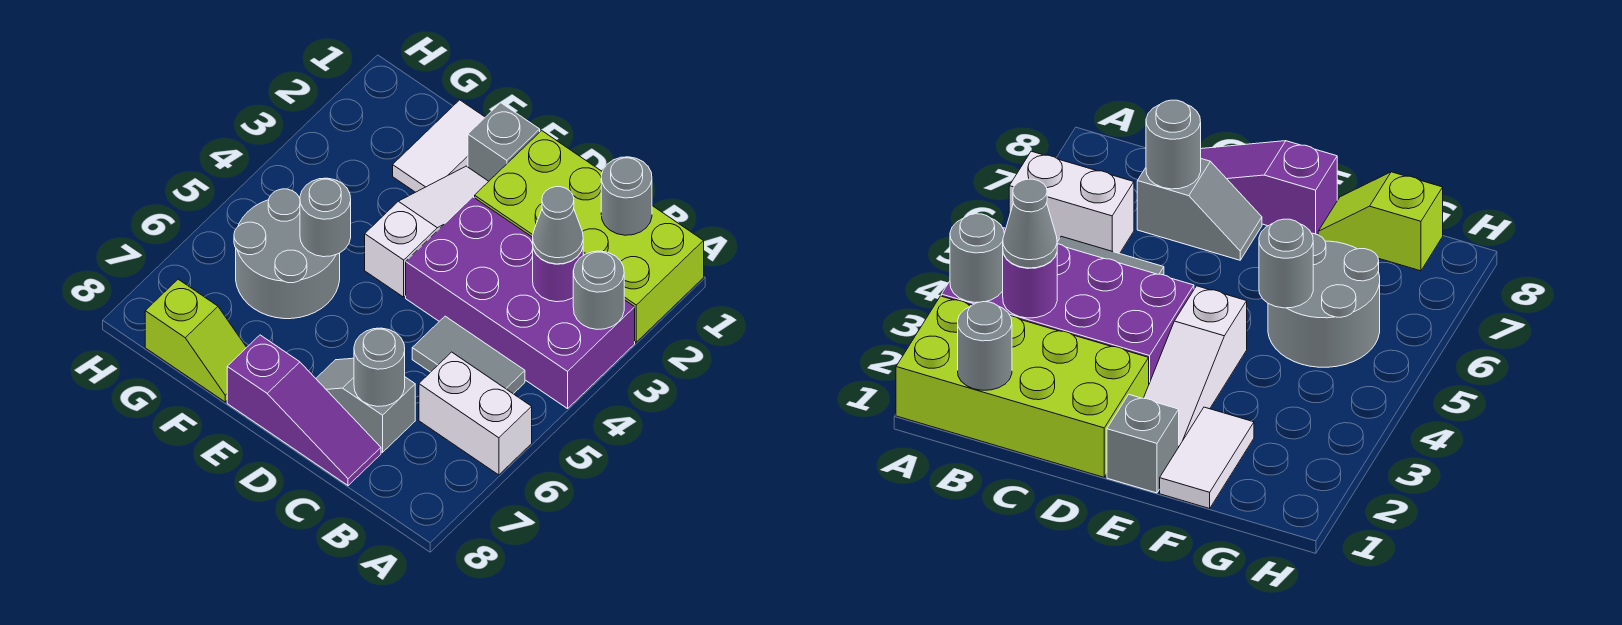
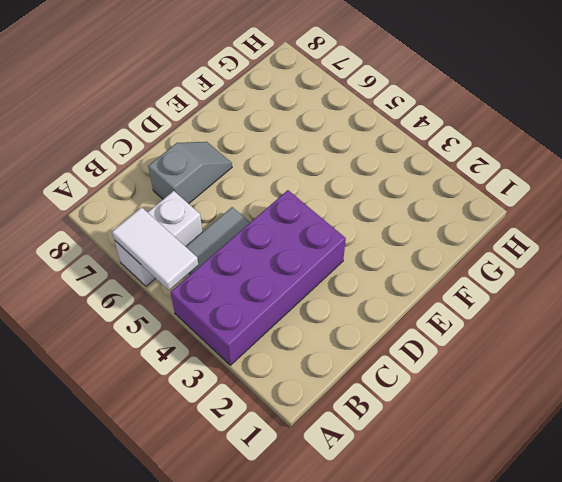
white 1x2 tile [112,207,198,290] -> white 1x2 tile moved to [393,100,485,192]
none -> lime 2x4 brick [475,131,704,342]
none -> purple 1x3 slope [227,335,381,486]
none -> grey 1x1 brick [468,103,540,181]

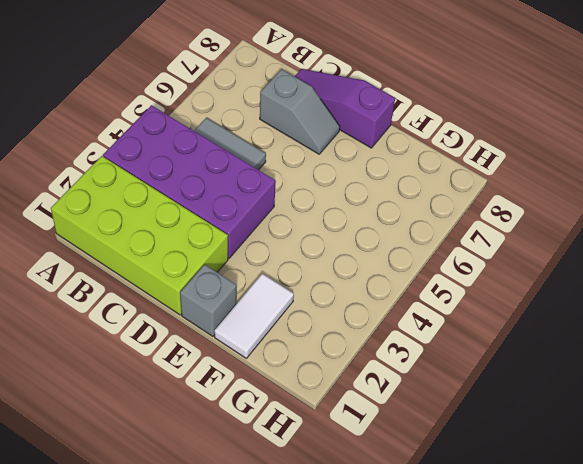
none -> white 1x2 brick [419,352,532,475]
none -> white 1x3 slope [365,166,489,297]
none -> grey 2x2 round brick [234,189,340,319]

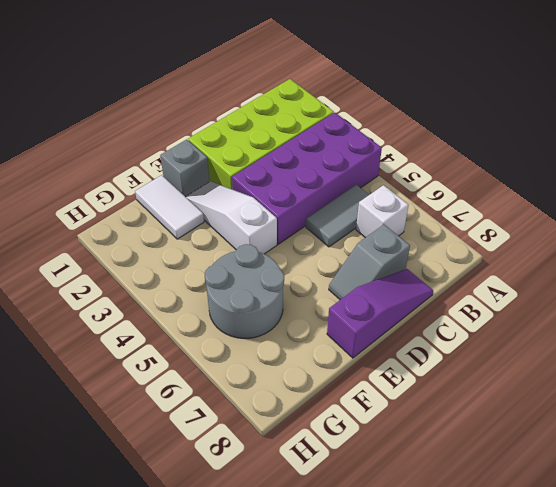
white 1x1 brick [356,185,408,238] -> white 1x2 brick [419,352,532,475]
none -> lime 1x2 slope [145,279,247,402]
none -> grey 1x1 round brick [573,251,624,329]
none -> grey 1x1 round brick [601,157,652,235]

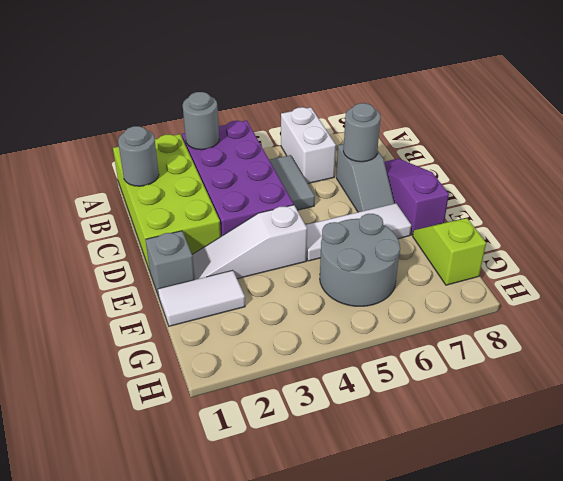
white 1x3 tile [306,203,412,261] -> none
none -> purple 1x1 round brick [533,248,583,302]
none -> grey 1x1 round brick [300,178,351,257]
none -> grey 1x1 cone [533,187,583,264]

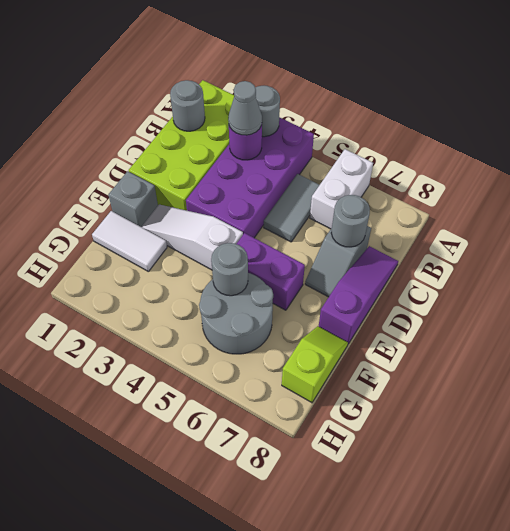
purple 1x2 brick [237,233,305,310] -> none

